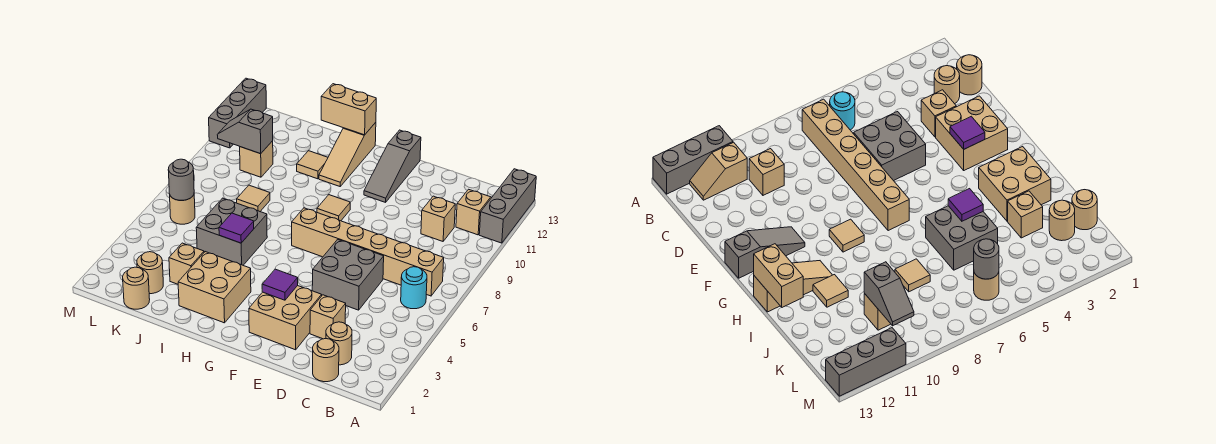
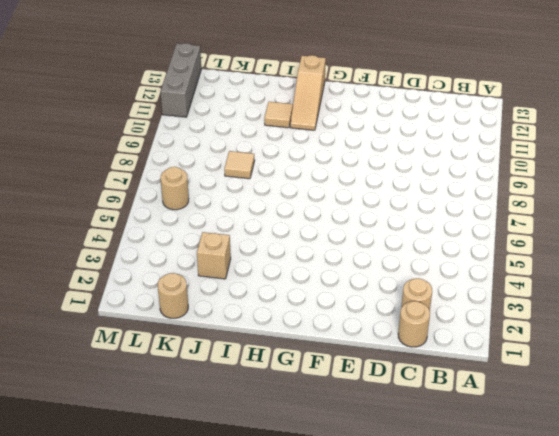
none -> grey 1x3 brick [479,169,536,243]
none -> cyan 1x1 round brick [401,267,427,309]
none -> tan 1x6 brick [292,208,444,296]

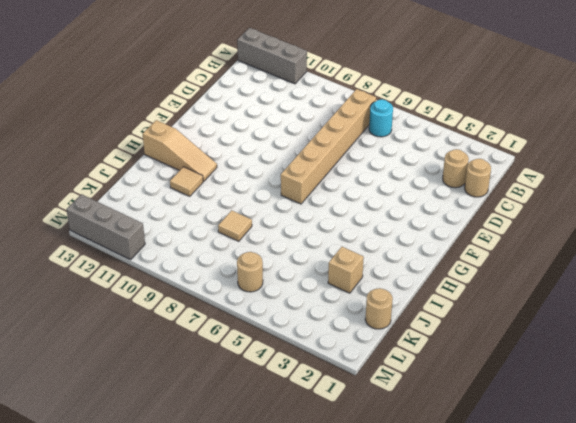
none -> tan 1x2 slope [456,189,492,235]
none -> tan 1x1 brick [421,196,455,241]
none -> tan 1x1 brick [310,295,346,339]

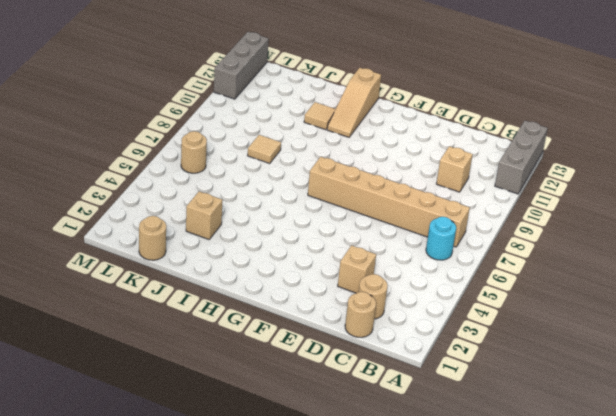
none -> tan 1x2 slope [456,189,492,235]
none -> grey 2x2 brick [312,239,384,310]
none -> tan 2x2 brick [249,286,322,350]

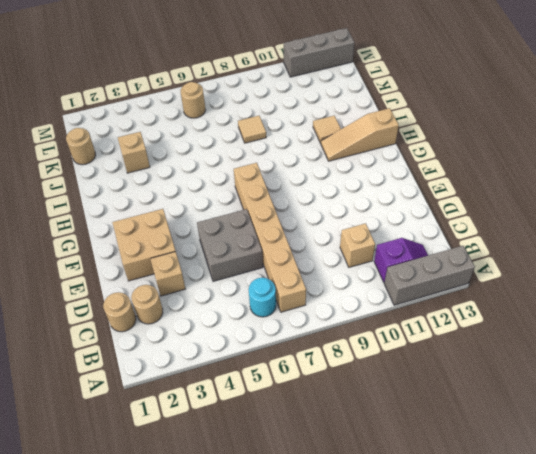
purple 1x2 slope [374,238,428,282] -> tan 1x2 slope [456,189,492,235]
none -> grey 1x3 slope [364,130,421,202]
none -> tan 1x1 tile [317,195,350,221]
none -> tan 2x2 brick [178,252,251,323]

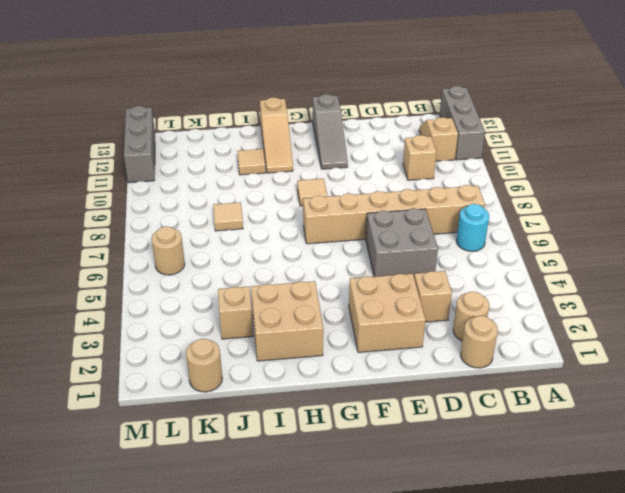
none -> grey 2x2 brick [196,198,267,265]
none -> tan 1x1 round brick [137,252,163,294]
none -> tan 1x1 brick [240,141,273,177]

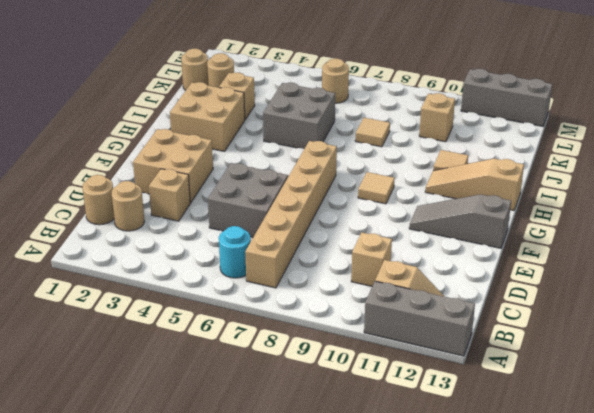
none -> purple 1x1 tile [262,269,298,300]
none -> tan 1x2 brick [321,84,376,135]
none -> purple 1x1 tile [219,213,254,243]

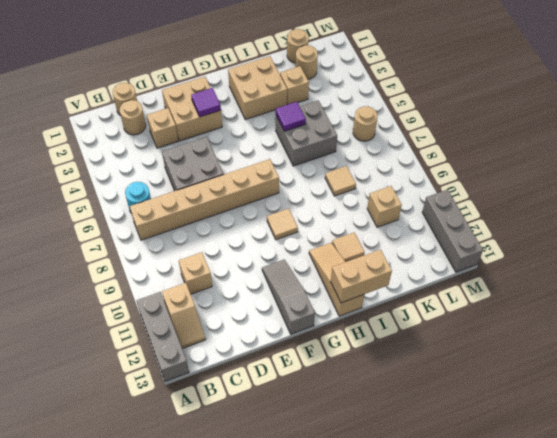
none -> grey 1x2 slope [217,109,273,154]
none -> grey 1x1 round brick [168,159,194,200]

